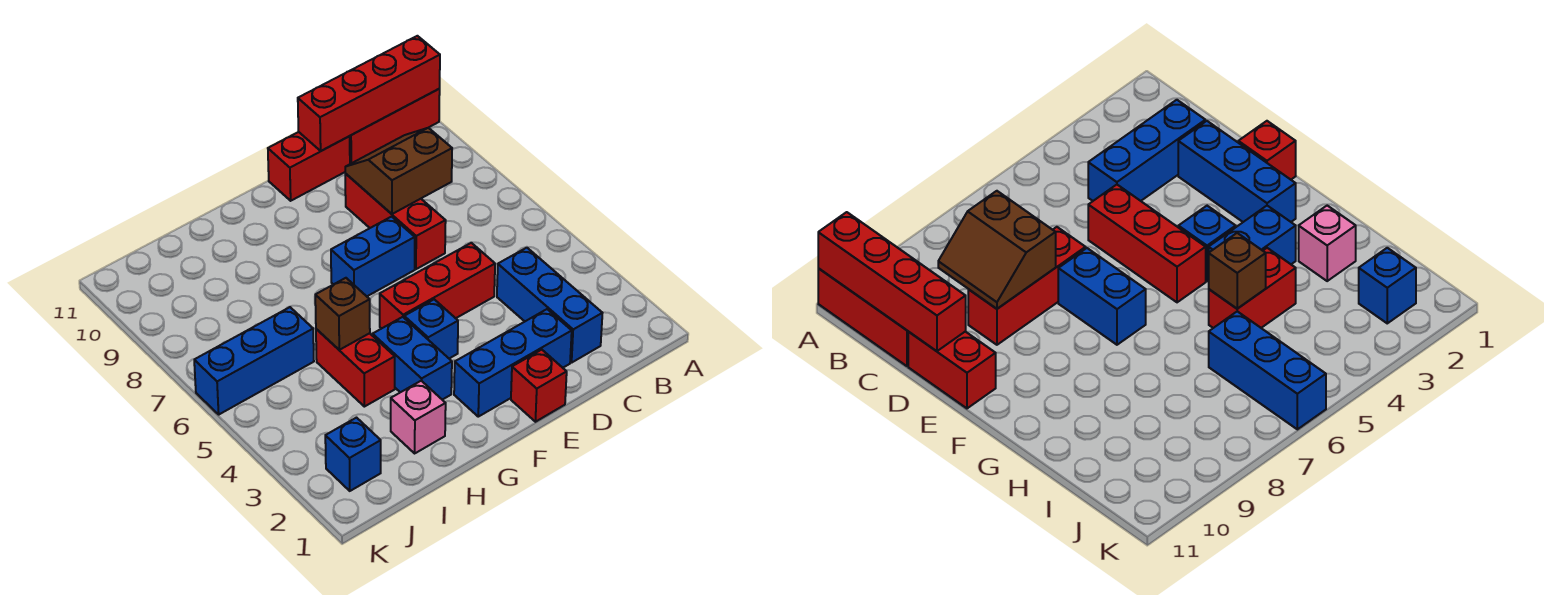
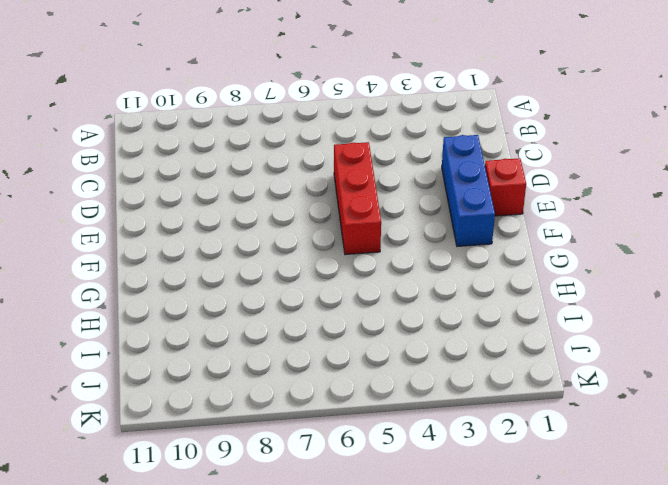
none -> red 1x3 brick [350,89,440,164]
none -> blue 1x3 brick [497,248,602,363]
none -> red 1x3 brick [345,174,446,269]

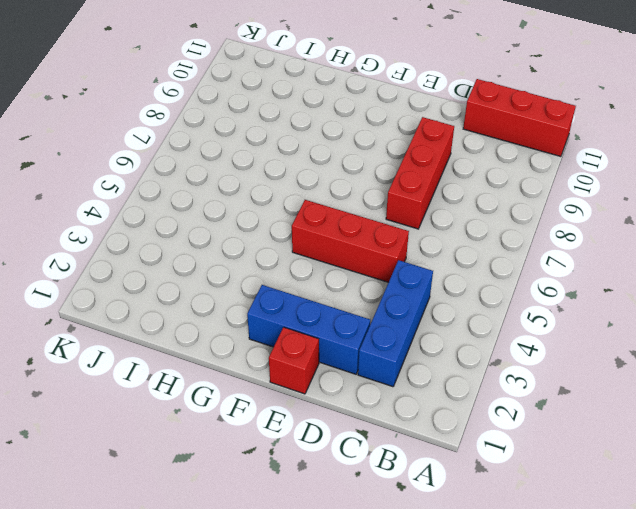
none -> red 1x2 brick [268,132,350,201]
none -> blue 1x2 brick [331,217,415,296]
none -> blue 1x1 brick [404,299,458,358]

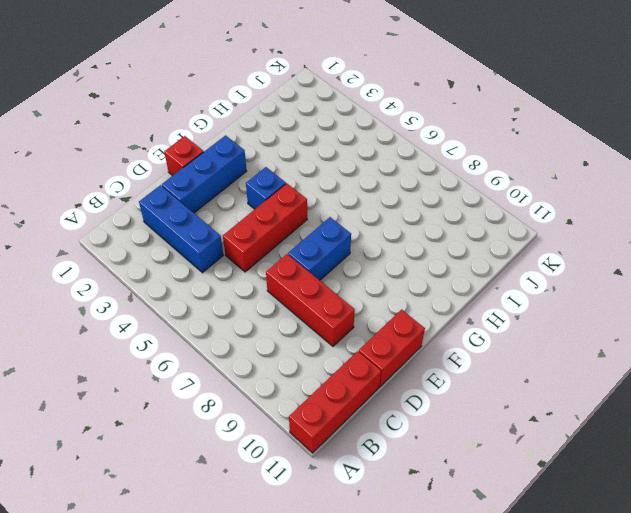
none -> blue 1x2 brick [373,317,452,400]
none -> pink 1x1 brick [391,381,446,453]
none -> red 1x2 brick [316,329,395,407]

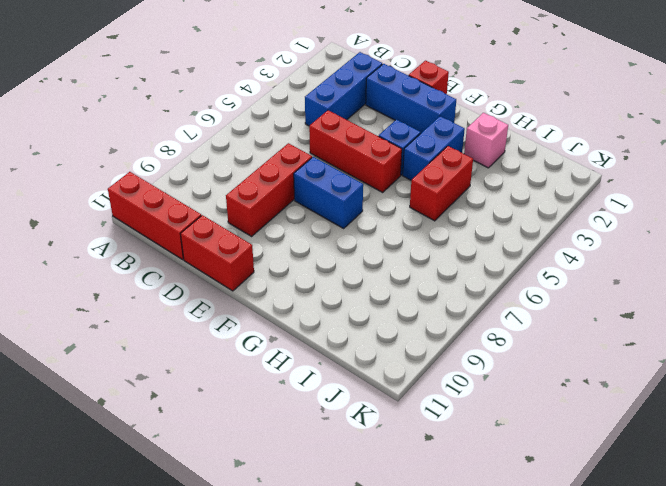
none -> blue 1x3 brick [194,307,314,414]
none -> blue 1x1 brick [325,418,381,491]
none -> red 1x4 brick [298,36,440,151]

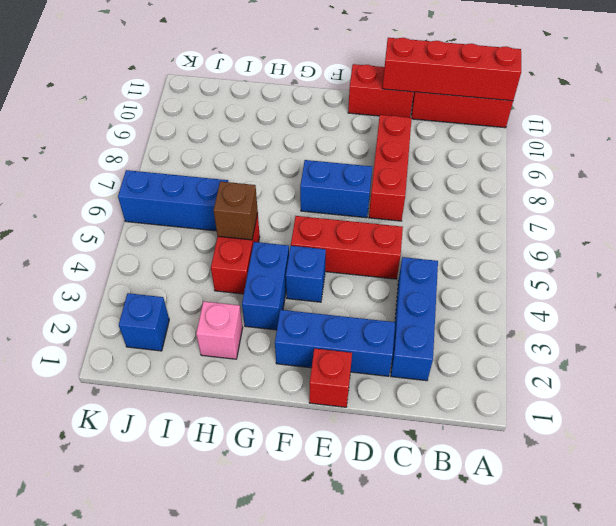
none -> brown 2x2 slope [345,128,452,214]

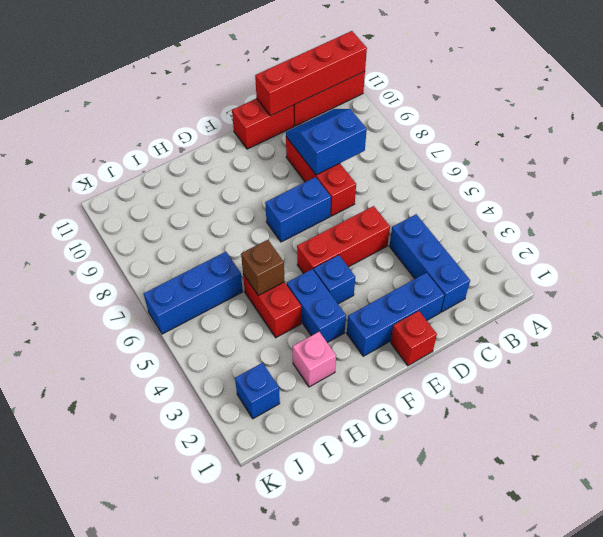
blue 2x2 slope [286,109,367,175] -> brown 2x2 slope [345,128,452,214]

